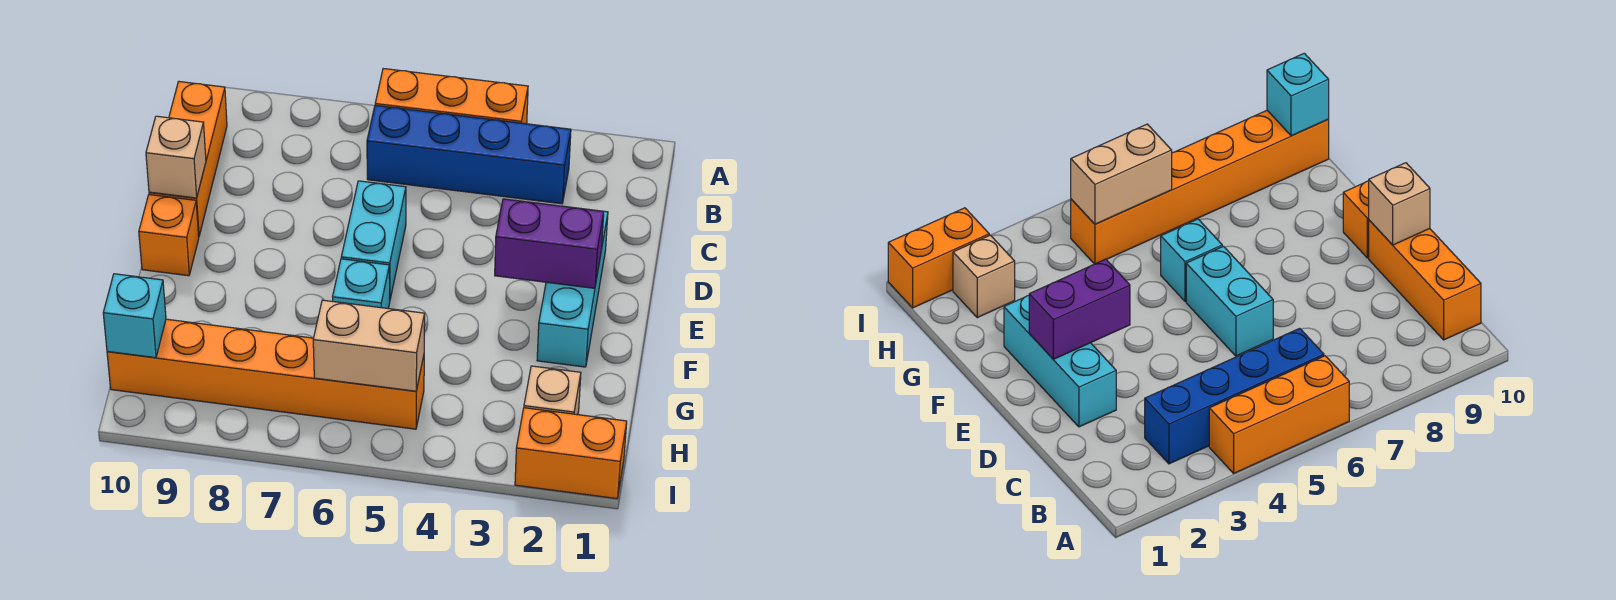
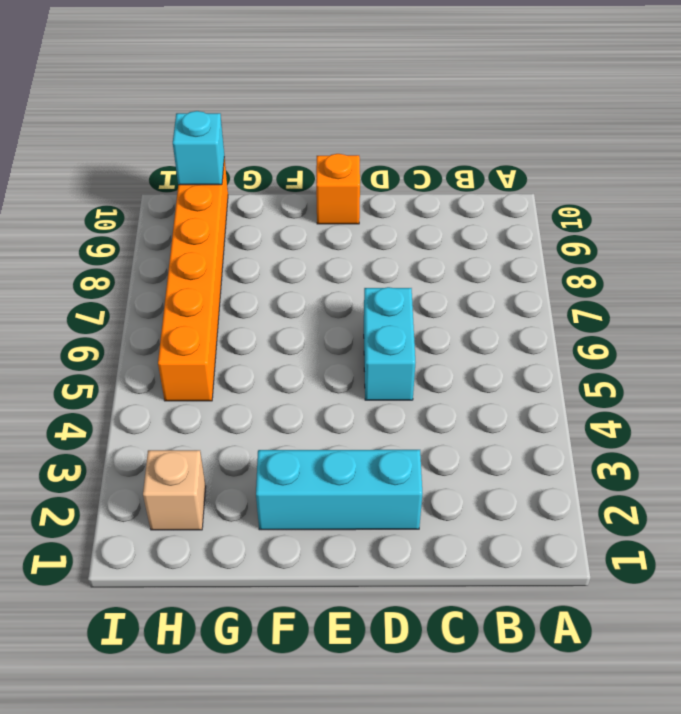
cyan 1x2 brick [364,287,415,400] -> cyan 1x2 brick turned to [341,181,406,299]
none -> orange 1x3 brick [375,69,528,124]
none -> blue 1x4 brick [367,105,571,204]
none -> orange 1x3 brick [149,82,227,236]

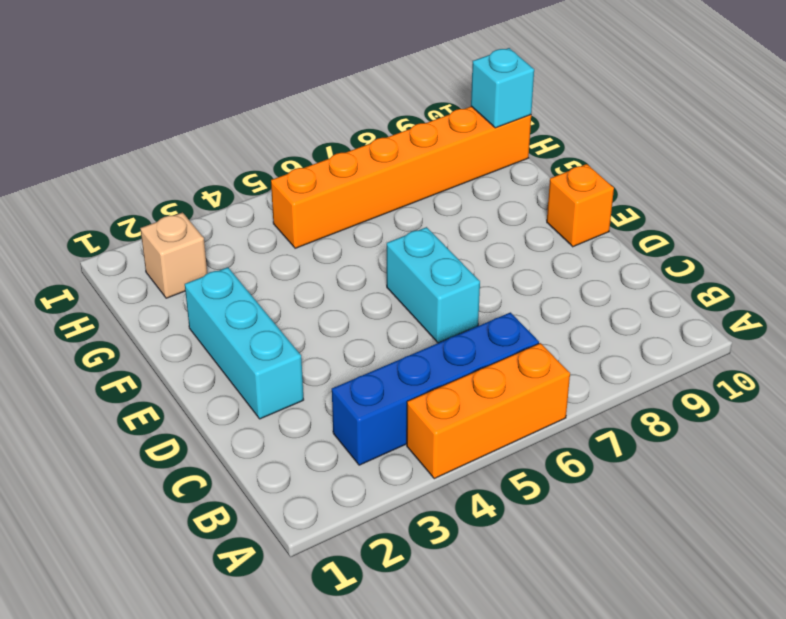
none -> orange 1x3 brick [149,82,227,236]
none -> cyan 1x1 brick [333,259,390,308]
none -> orange 1x2 brick [515,408,627,499]

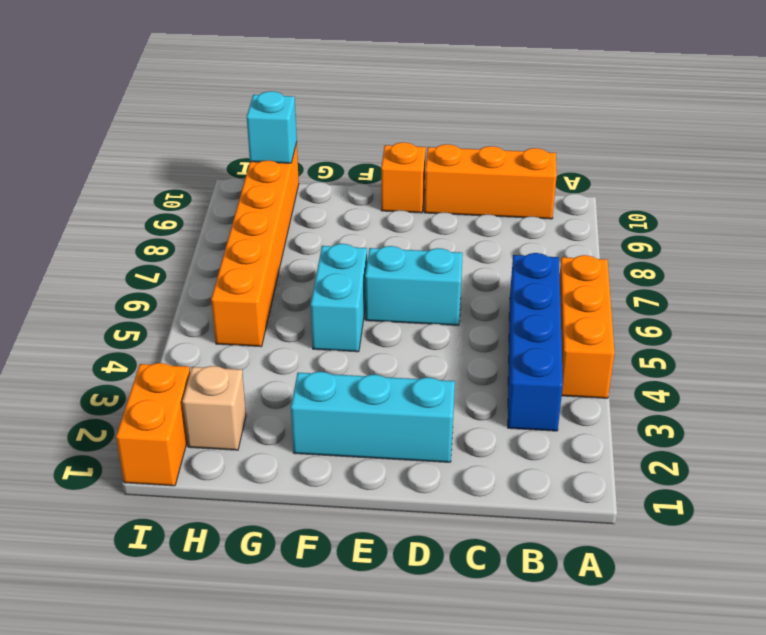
cyan 1x2 brick [311,244,367,352] -> cyan 1x1 brick [333,259,390,308]
none -> tan 1x1 brick [146,116,206,198]
none -> purple 1x2 brick [495,199,604,288]
none -> tan 1x2 brick [313,300,425,391]

